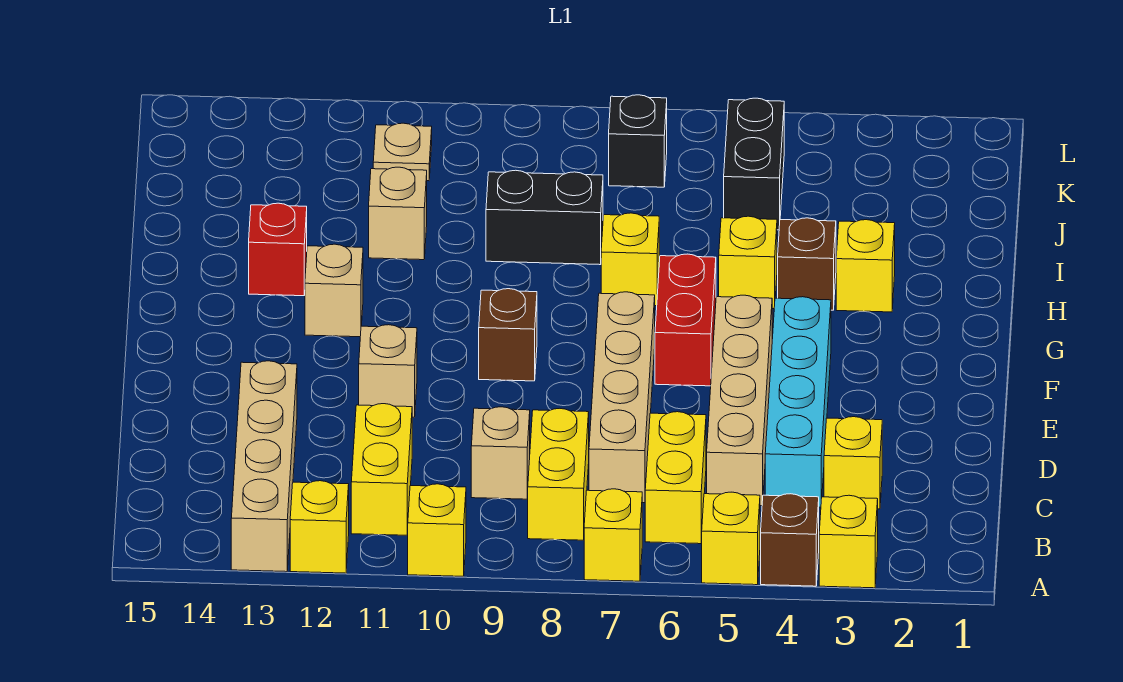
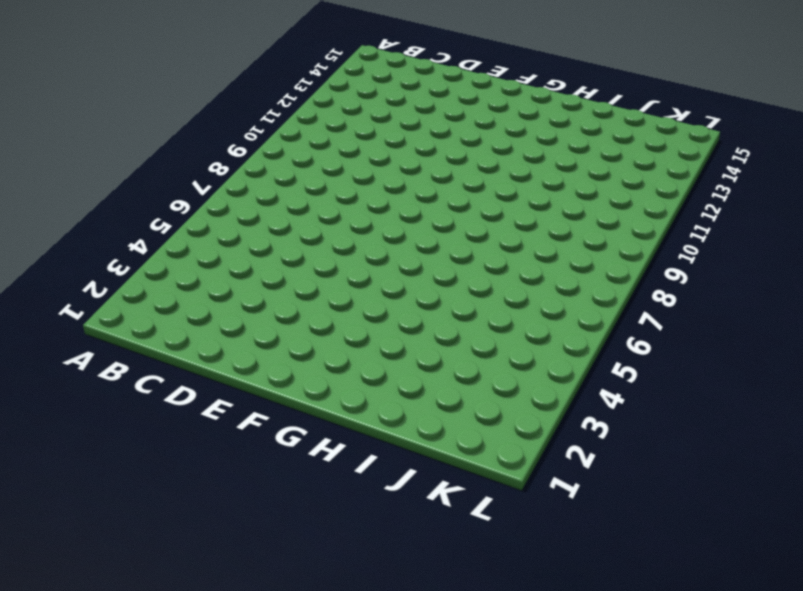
none -> yellow 1x1 brick [819,495,878,588]
none -> brown 1x1 brick [761,494,819,586]
none -> yellow 1x1 brick [702,492,760,585]

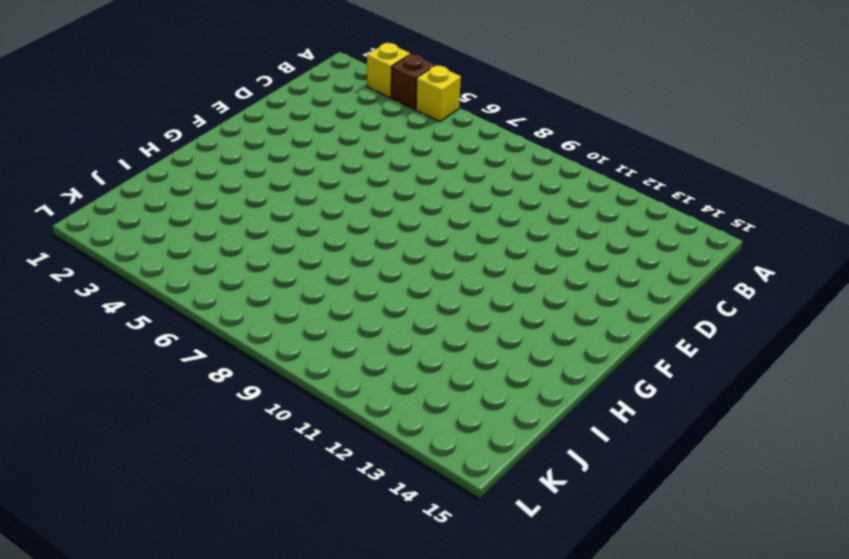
none -> yellow 1x1 brick [584,489,642,581]
none -> yellow 1x1 brick [407,484,466,576]
none -> yellow 1x1 brick [290,481,349,573]

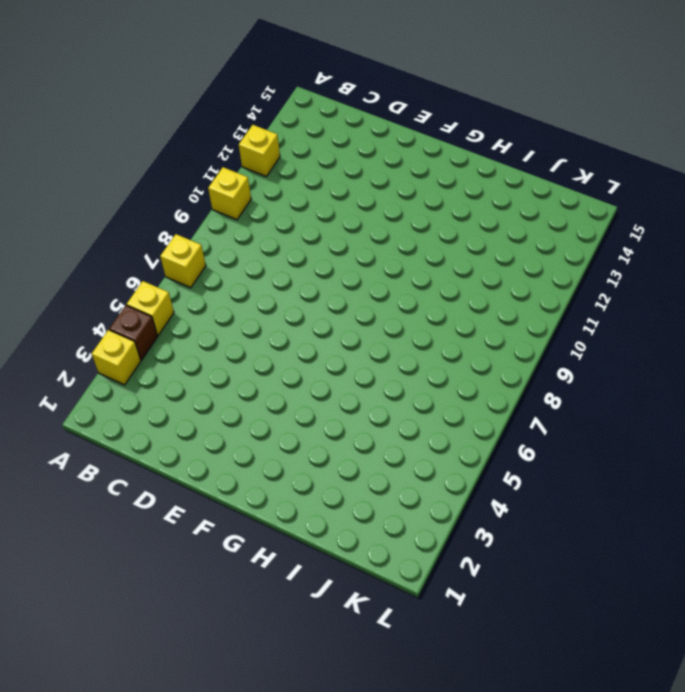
none -> tan 1x4 brick [231,361,297,572]
none -> yellow 1x2 brick [645,412,706,544]
none -> yellow 1x2 brick [527,409,589,540]

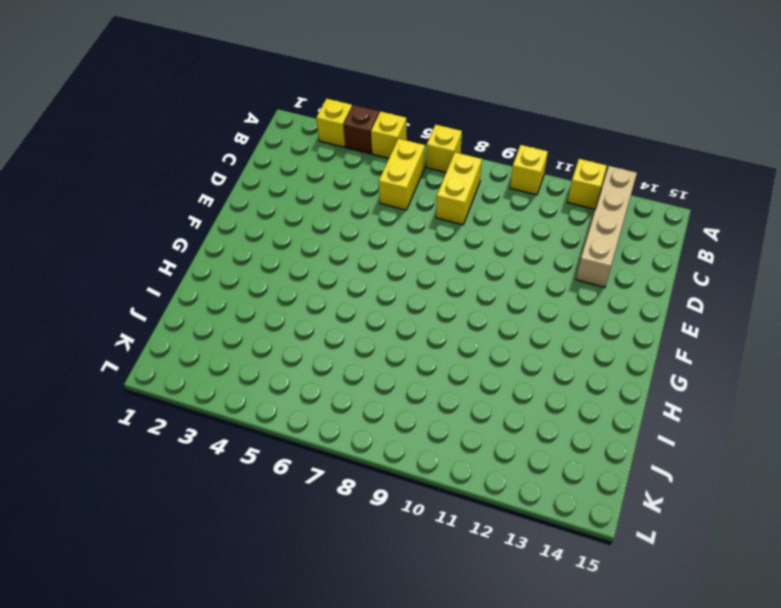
none -> yellow 1x2 brick [351,404,412,535]
none -> yellow 1x1 brick [824,417,882,509]
none -> cyan 1x4 brick [765,297,831,507]

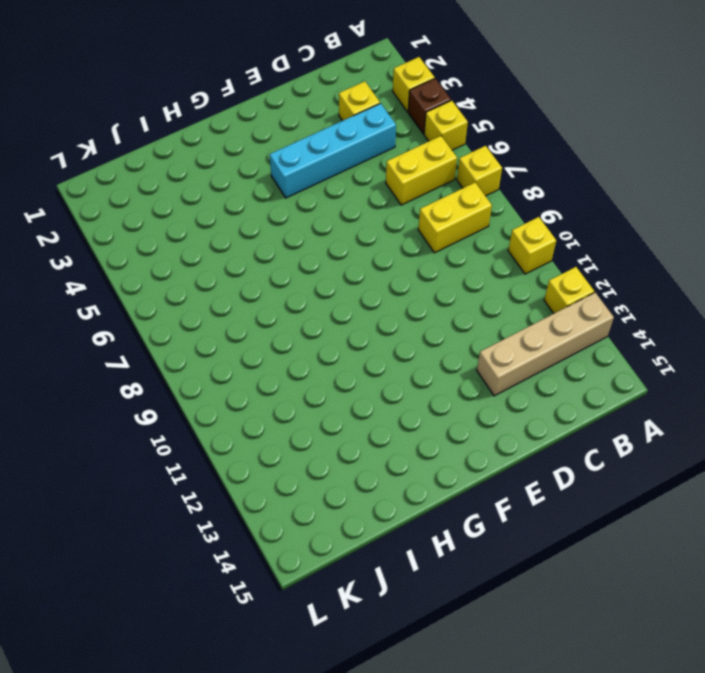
none -> yellow 1x2 brick [351,404,412,535]
none -> tan 1x4 brick [707,295,772,506]
none -> tan 1x4 brick [589,292,655,503]

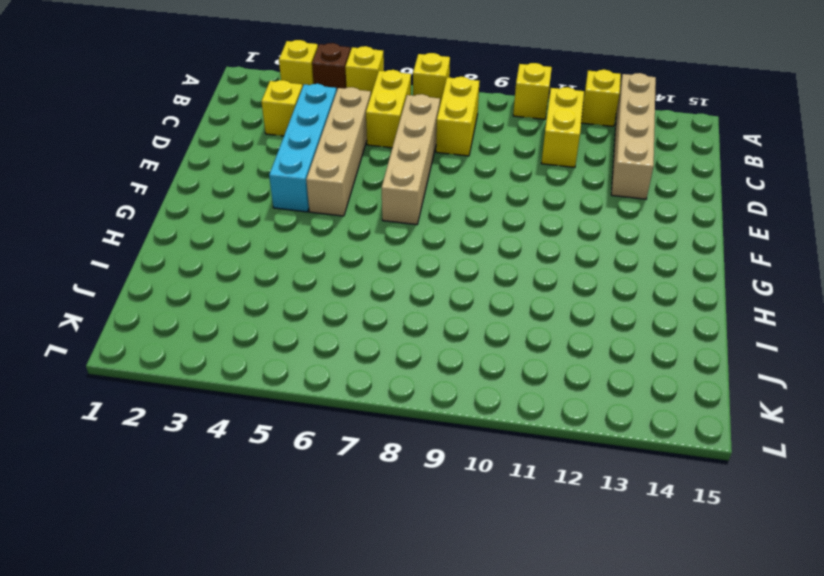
none -> tan 1x1 brick [471,407,530,499]
none -> tan 1x1 brick [359,325,417,417]
none -> red 1x2 brick [655,254,716,386]

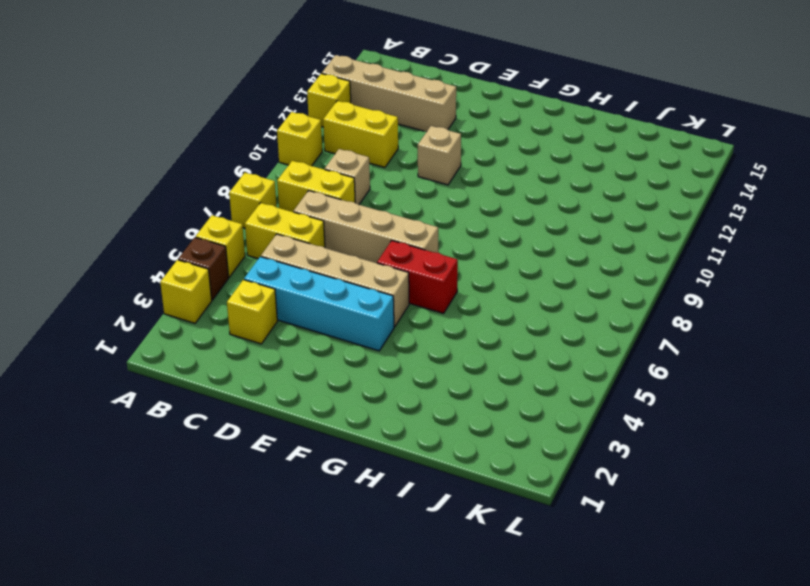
none -> brown 1x1 brick [479,289,537,381]
none -> tan 1x1 brick [305,244,363,337]
none -> yellow 1x1 brick [836,220,895,312]

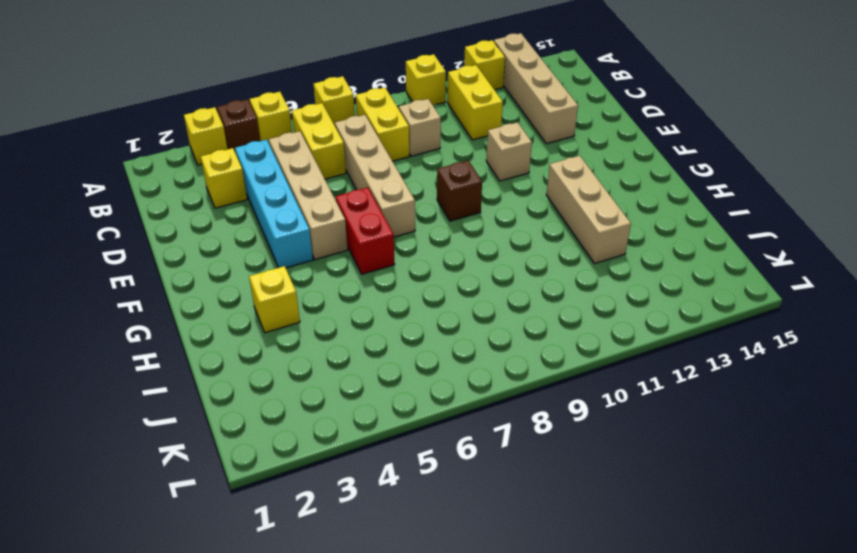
tan 1x3 brick [546,156,631,263] -> tan 1x1 brick [305,244,363,337]
none -> brown 1x1 brick [778,218,836,310]
none -> yellow 1x1 brick [719,216,777,309]
none -> yellow 1x1 brick [601,213,659,306]

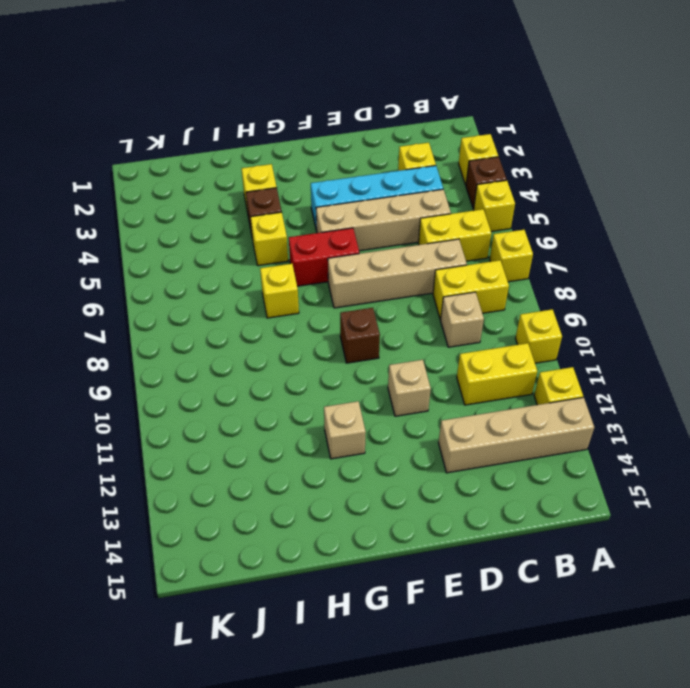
none -> red 1x1 brick [249,203,307,296]
none -> black 1x2 brick [486,170,603,265]
none -> tan 1x1 brick [369,167,427,260]

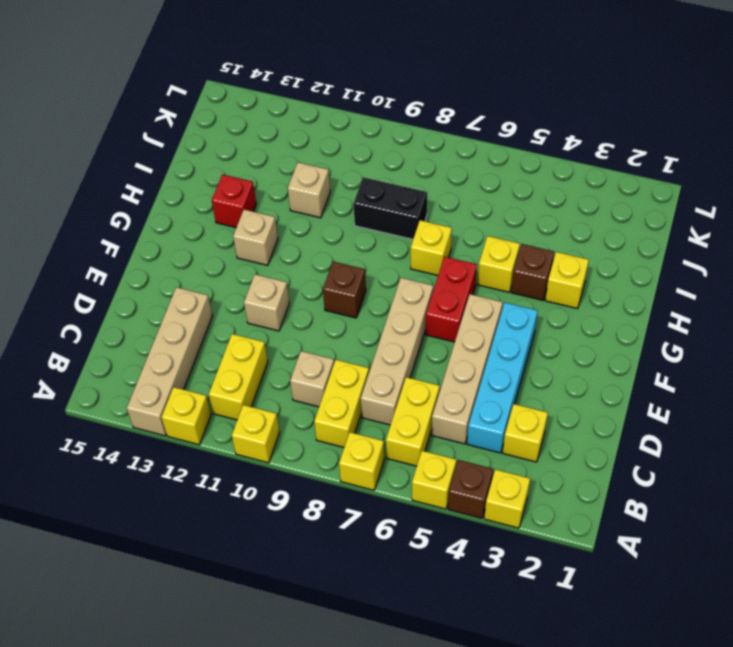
none -> black 1x2 brick [724,98,784,230]
none -> black 1x1 brick [609,95,667,187]
none -> tan 1x1 plate [373,123,432,181]

